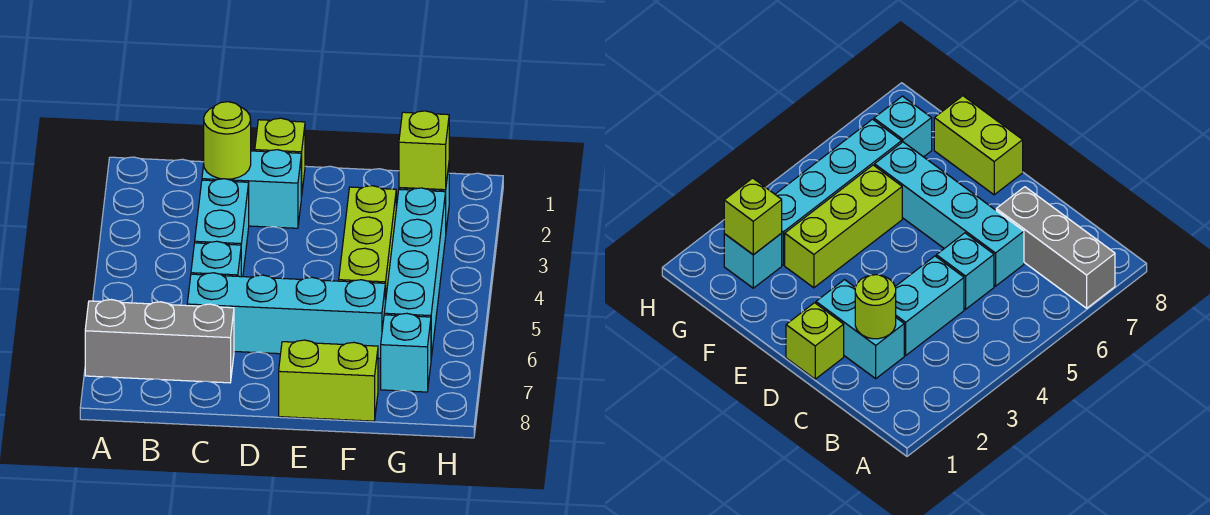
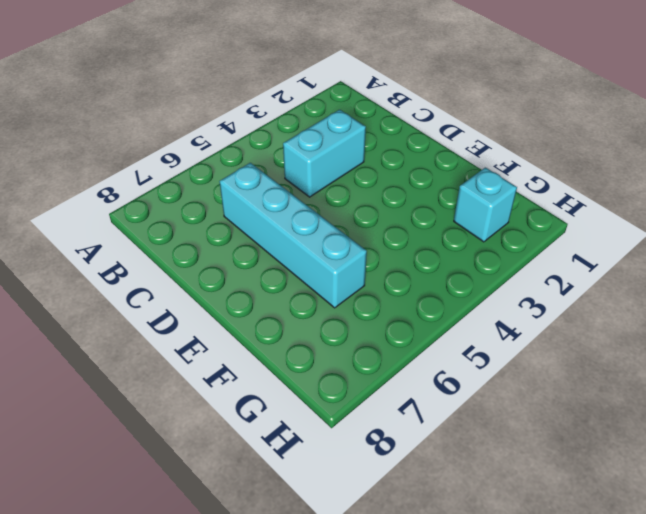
none -> grey 1x3 brick [85,300,234,383]
none -> cyan 1x2 brick [202,150,301,228]
none -> cyan 1x1 brick [191,241,241,277]

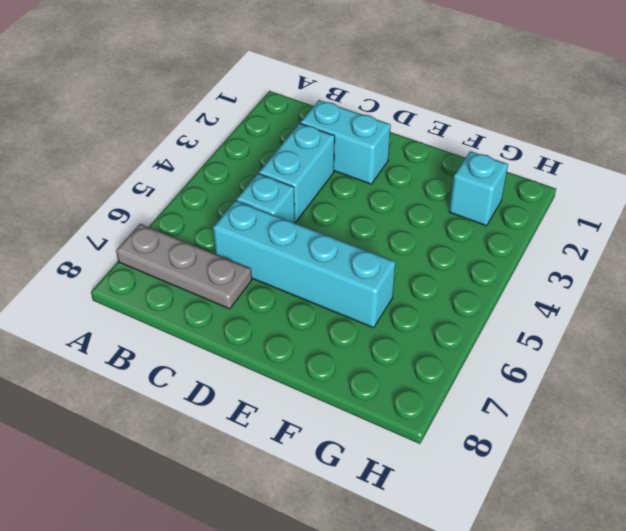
grey 1x3 plate [116,224,252,309] -> grey 1x3 brick [85,300,234,383]
none -> lime 1x1 brick [255,118,305,197]
none -> lime 1x2 brick [279,340,378,421]
none -> lime 1x3 brick [339,186,396,303]

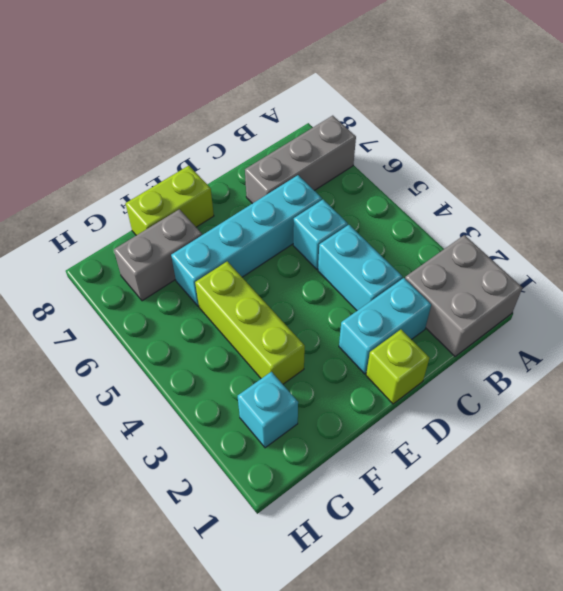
grey 2x2 brick [405,235,523,357] -> none
grey 1x2 brick [114,209,202,301] -> cyan 1x1 brick [381,313,431,392]
none -> cyan 1x4 brick [384,188,446,358]
none -> lime 1x1 round brick [204,102,251,179]
none -> lime 1x1 brick [399,111,449,190]

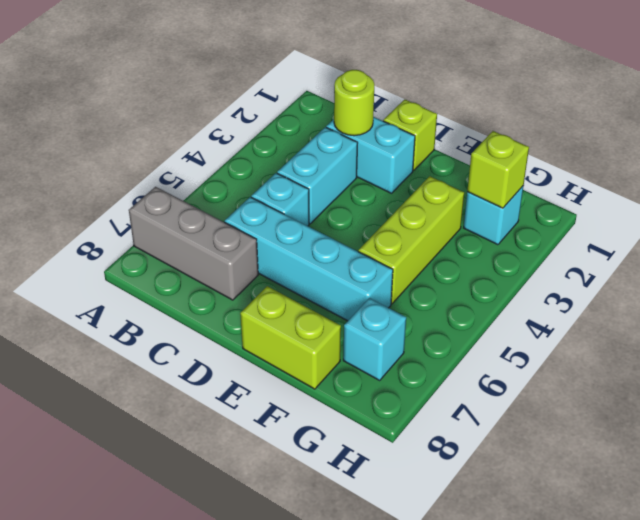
none -> cyan 1x4 brick [384,188,446,358]

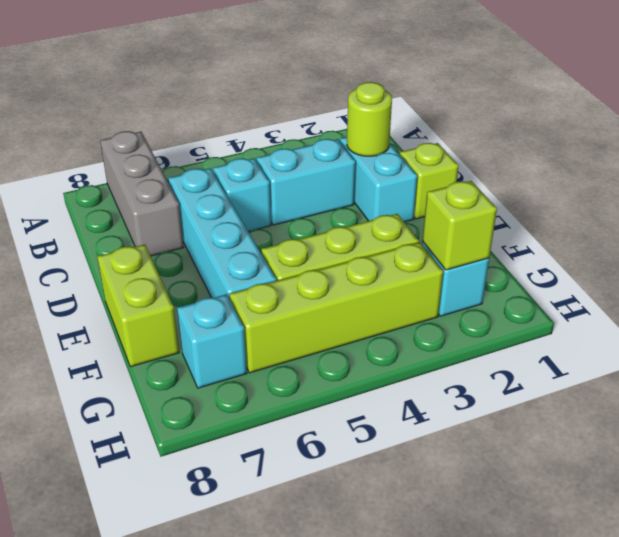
lime 1x4 brick [229,242,443,373] -> cyan 1x4 brick [384,188,446,358]

